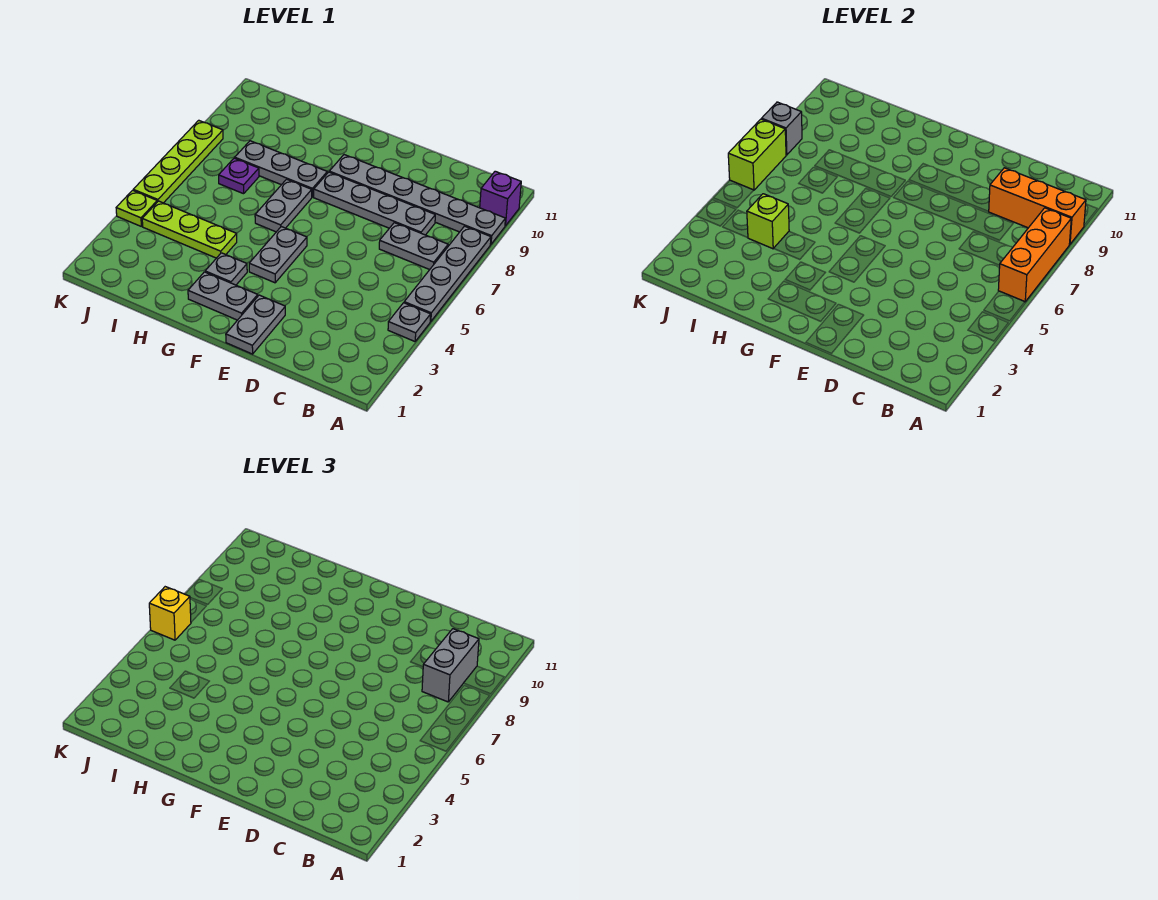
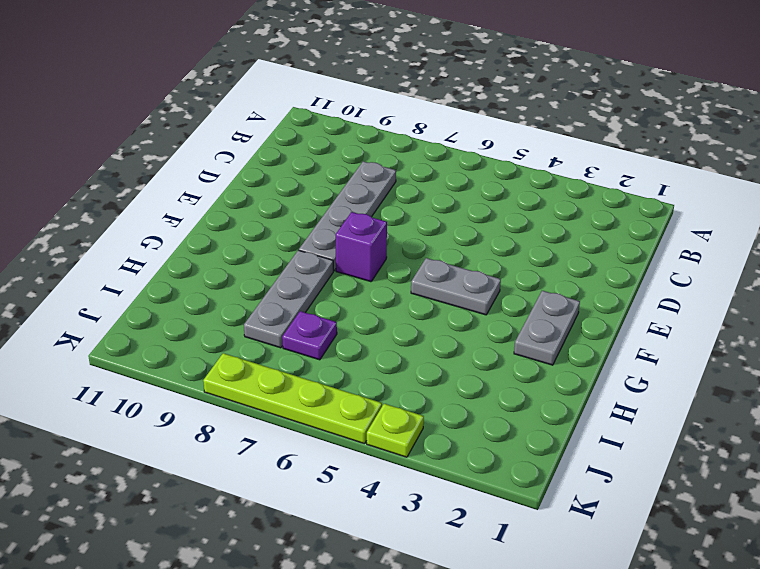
purple 1x1 brick [335,212,387,282] -> purple 1x1 brick moved to [480,171,521,226]
none -> grey 1x1 plate [388,303,431,341]
none -> grey 1x4 plate [404,226,491,322]
none -> grey 1x6 plate [329,155,505,244]

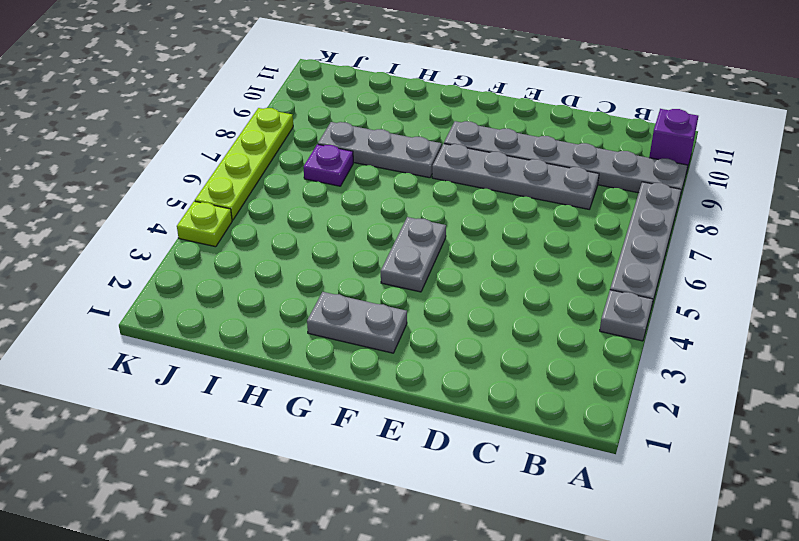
none -> grey 1x2 plate [379,223,448,270]
none -> grey 1x2 plate [226,295,285,354]
none -> grey 1x1 plate [205,253,247,285]

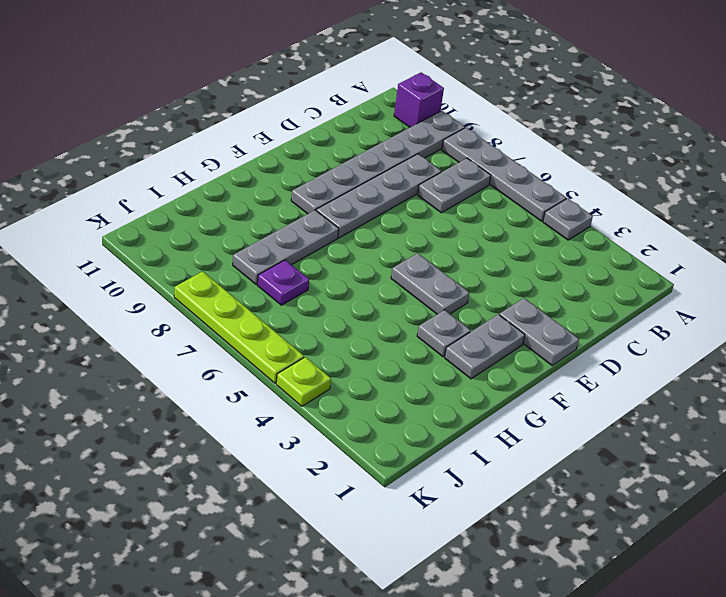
none -> grey 1x2 plate [255,179,312,232]
none -> lime 1x3 plate [142,201,237,258]
none -> orange 1x3 brick [998,208,1071,302]

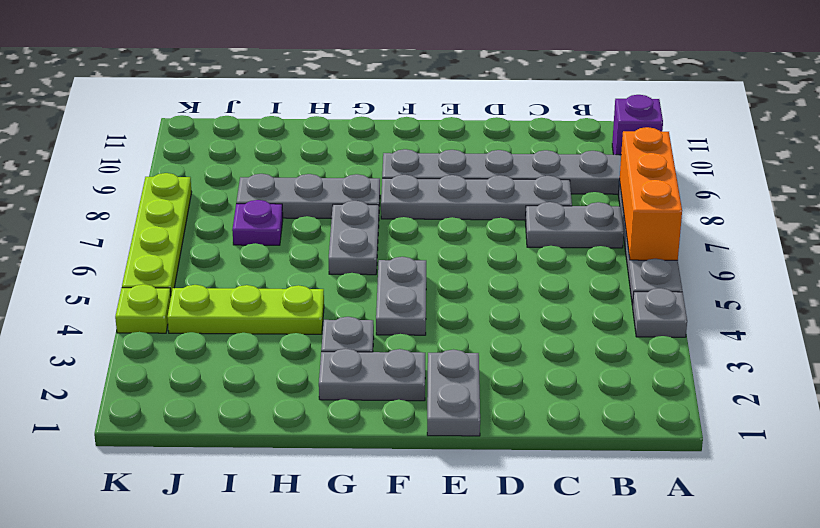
none -> orange 1x3 brick [988,168,1086,244]
none -> lime 1x1 brick [747,194,789,249]
none -> lime 1x2 brick [728,119,786,190]

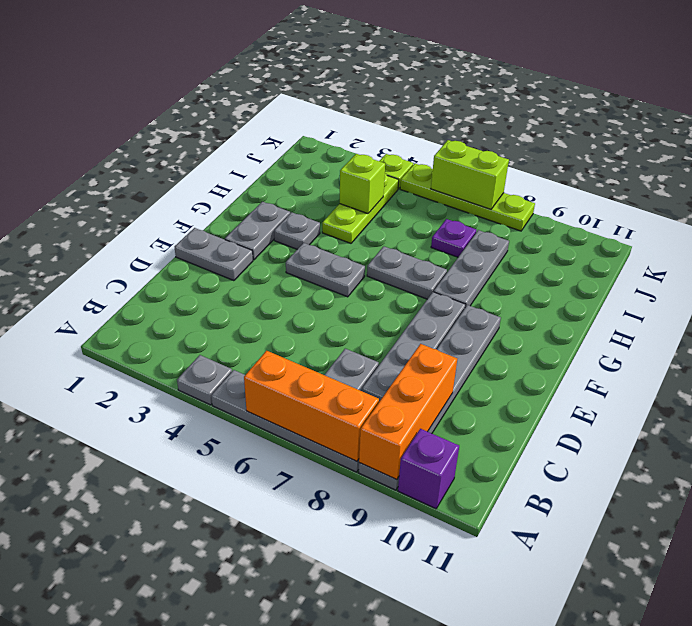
none -> grey 1x1 brick [762,102,802,155]
none -> grey 1x2 brick [422,629,479,702]
none -> yellow 1x1 brick [149,587,191,640]

